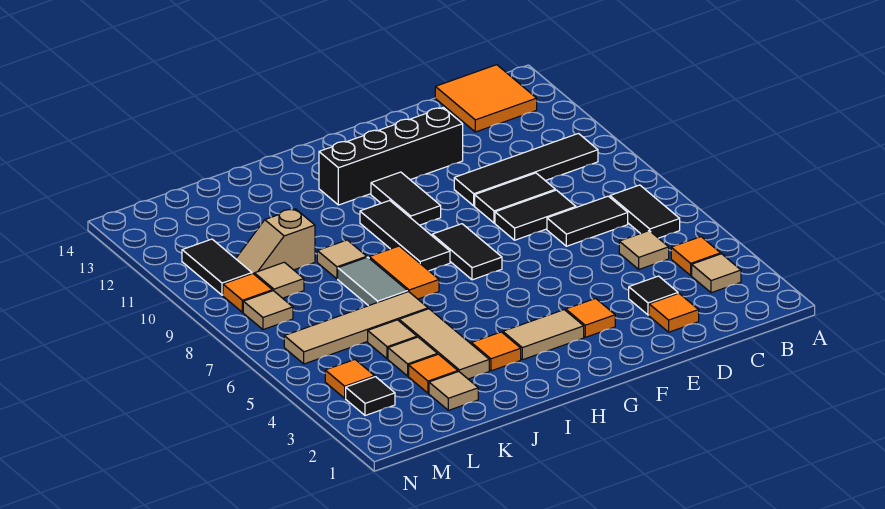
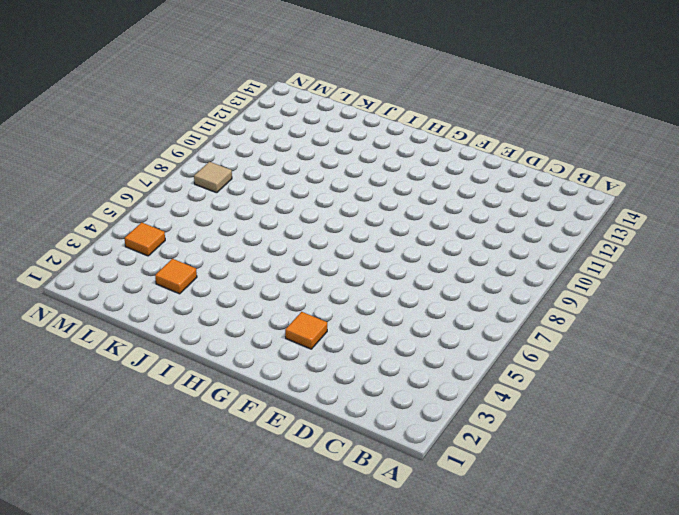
none -> tan 1x1 tile [692,254,741,293]
none -> orange 1x1 tile [671,237,721,275]
none -> black 1x2 tile [610,185,680,238]
none -> black 1x4 tile [454,134,598,206]

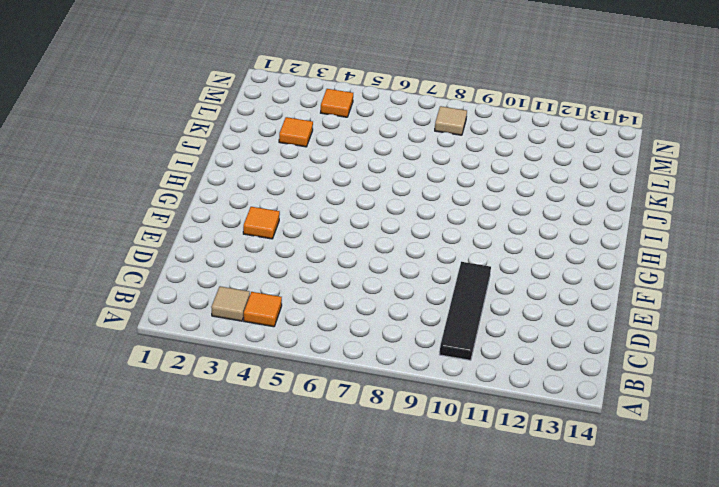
none -> black 1x2 tile [610,185,680,238]
none -> orange 2x2 tile [435,65,537,132]
none -> tan 1x1 tile [619,231,669,269]
none -> black 1x2 tile [547,196,628,246]

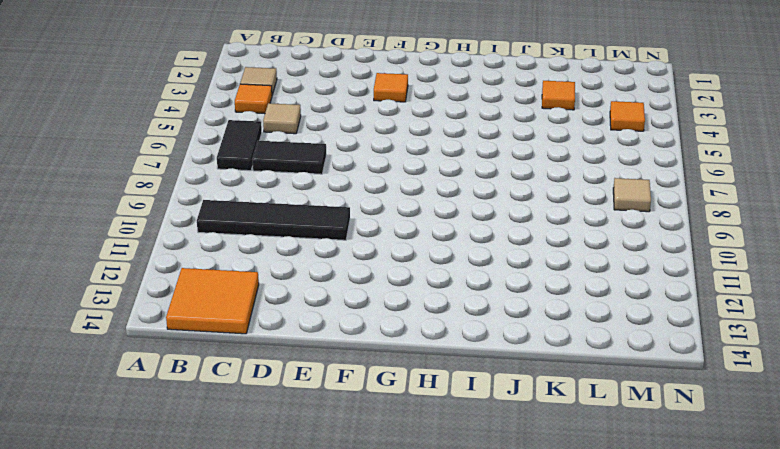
none -> orange 1x1 tile [649,293,699,332]
none -> black 1x1 tile [629,276,678,315]
none -> black 1x2 tile [495,190,576,240]
none -> black 1x2 tile [475,173,555,223]

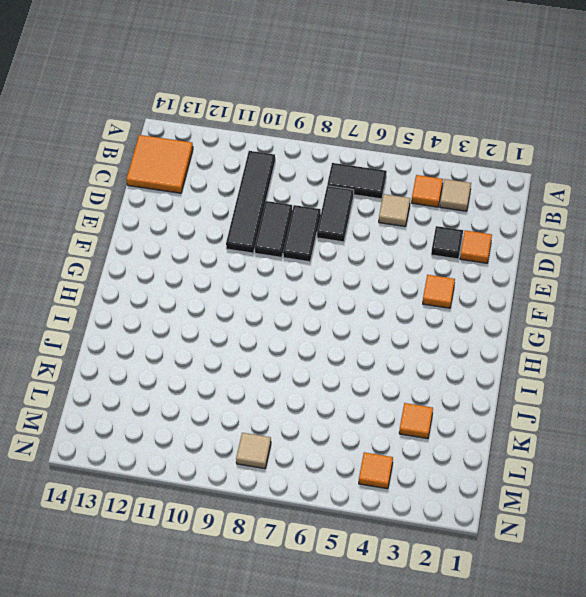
none -> black 1x4 brick [319,108,463,205]
none -> tan 1x2 tile [503,310,584,360]
none -> black 1x2 tile [432,224,502,280]
none -> black 1x2 tile [371,172,441,225]

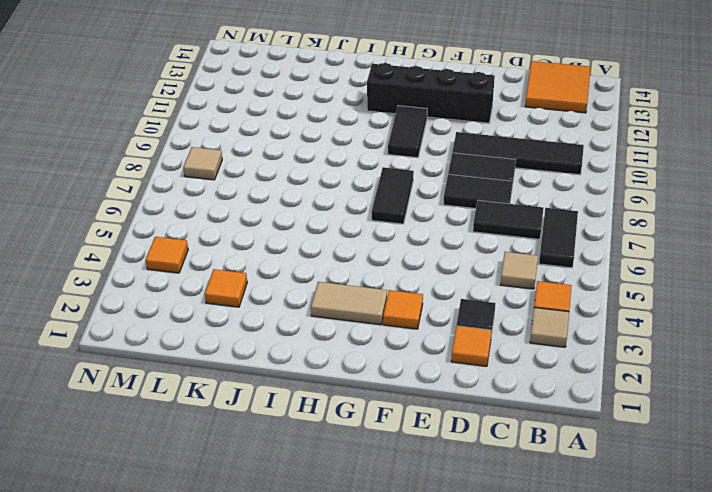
none -> black 1x3 tile [360,200,450,271]
none -> orange 1x1 tile [471,332,521,371]
none -> orange 1x2 tile [369,246,439,299]
none -> tan 1x3 tile [399,309,489,379]

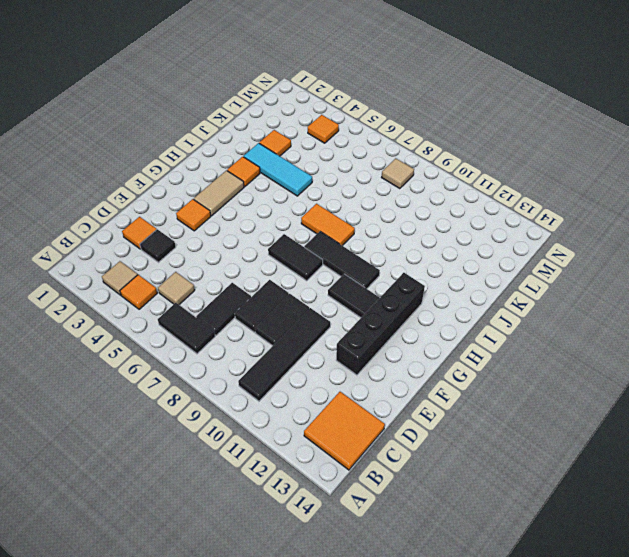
cyan 1x3 tile [244,143,312,196] -> tan 1x3 tile [399,309,489,379]
none -> tan 1x4 tile [284,292,428,364]
none -> grey 1x2 tile [338,257,408,306]
none -> tan 1x1 tile [317,240,367,279]
none -> tan 1x1 tile [429,372,478,410]

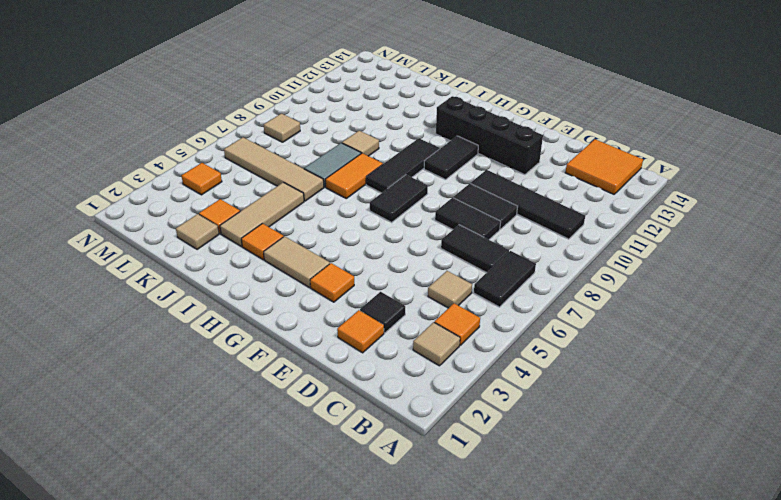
none -> tan 1x1 tile [388,337,437,376]
none -> tan 1x1 tile [368,320,417,359]
none -> tan 1x2 slope [236,209,315,274]
none -> tan 1x1 tile [254,262,304,298]

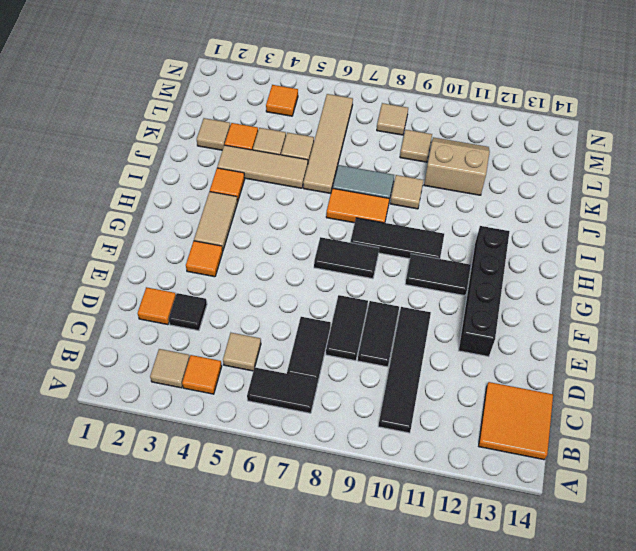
tan 2x2 slope [424,137,490,195] -> tan 1x2 slope [236,209,315,274]
none -> black 1x1 tile [346,377,395,416]
none -> orange 1x1 tile [223,274,272,312]
none -> black 1x2 tile [182,239,252,295]

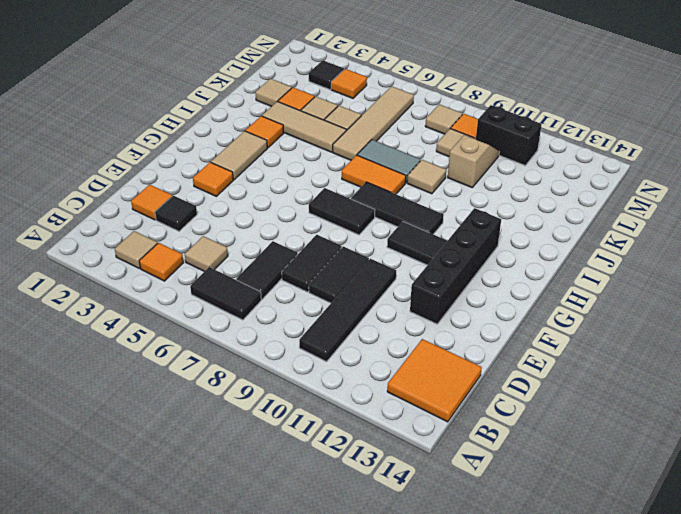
black 1x2 brick [476,105,542,165] -> black 1x2 tile [182,239,252,295]

